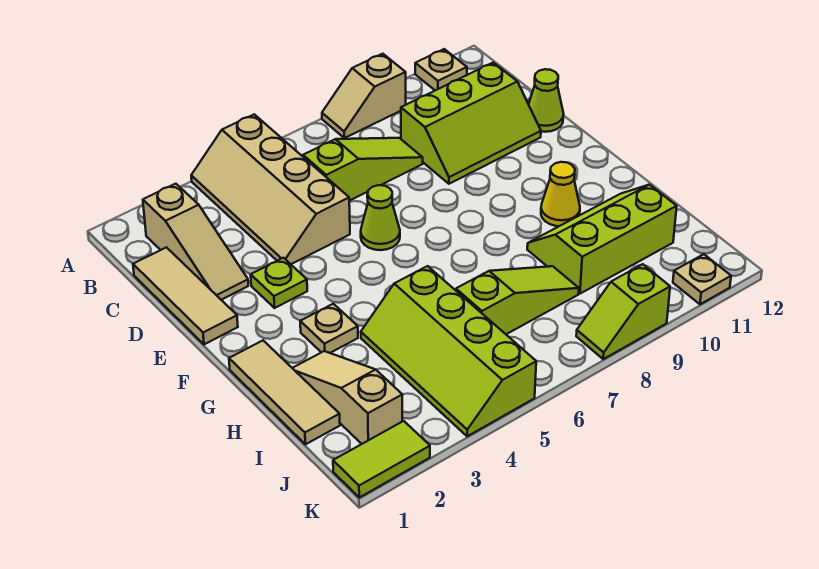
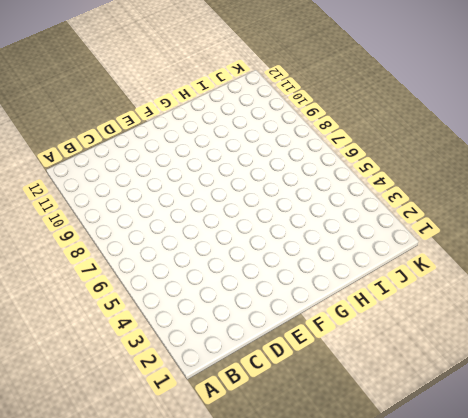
none -> tan 2x4 slope [191,114,350,264]
none -> tan 1x2 slope [322,54,406,138]
none -> tan 1x1 plate [415,49,467,90]

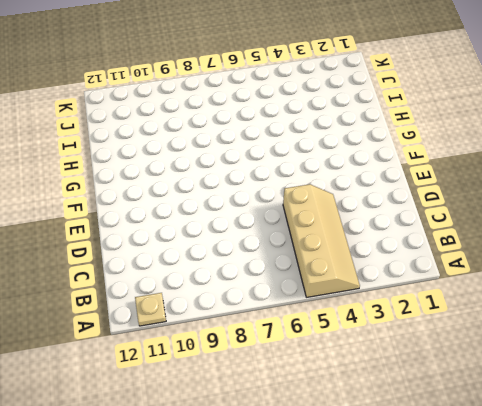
none -> tan 1x2 slope [322,54,406,138]
none -> tan 1x3 slope [143,184,248,300]
none -> tan 1x3 tile [133,247,238,344]

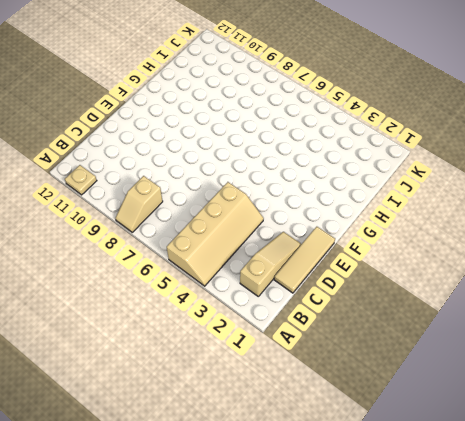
tan 1x2 slope [116,176,163,232] -> tan 1x2 slope turned to [322,54,406,138]
none -> lime 1x3 slope [303,138,423,201]
none -> lime 2x3 slope [401,63,541,184]
none -> lime 1x1 cone [529,69,564,132]

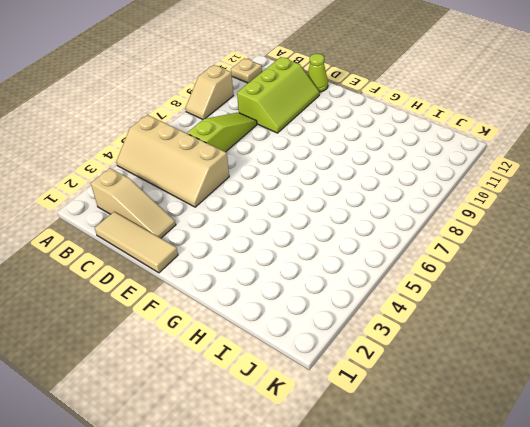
none -> lime 1x1 plate [251,258,307,308]
none -> lime 1x1 cone [361,185,400,250]
none -> tan 1x3 tile [229,341,340,444]

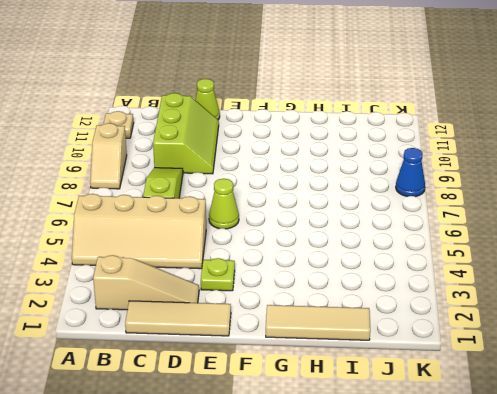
blue 1x1 cone [396,148,425,197] -> lime 1x2 slope [576,264,670,359]
none -> tan 1x1 plate [300,304,358,353]
none -> yellow 1x1 cone [541,162,580,226]
none -> tan 1x3 slope [293,351,402,444]

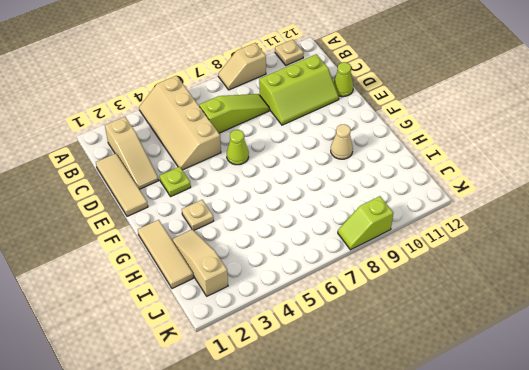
tan 1x1 cone [331,124,353,159] -> yellow 1x1 cone [541,162,580,226]
none -> lime 2x4 slope [361,266,536,436]
none -> lime 2x3 slope [527,185,677,294]
none -> lime 1x3 slope [456,266,579,334]

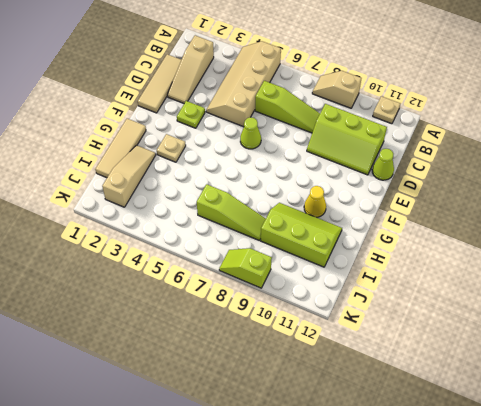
none -> lime 2x4 slope [361,266,536,436]
none -> lime 1x2 tile [333,421,430,497]
none -> tan 1x1 plate [673,254,731,304]

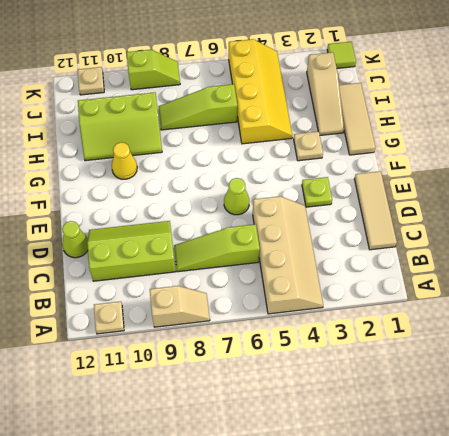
yellow 2x4 slope [229,39,292,144] -> lime 2x4 slope [361,266,536,436]
lime 1x1 tile [327,42,356,68] -> lime 1x2 tile [333,421,430,497]
none -> tan 1x3 slope [143,184,248,300]

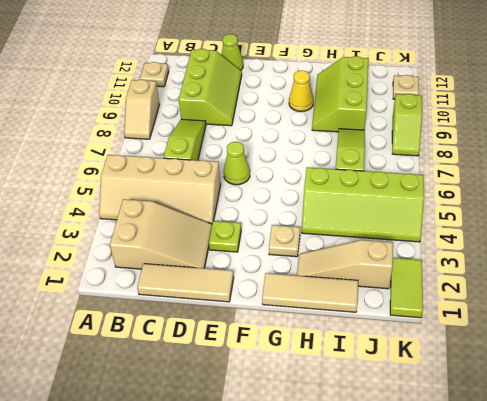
tan 2x3 slope [110,199,212,269] -> tan 1x3 slope [143,184,248,300]

